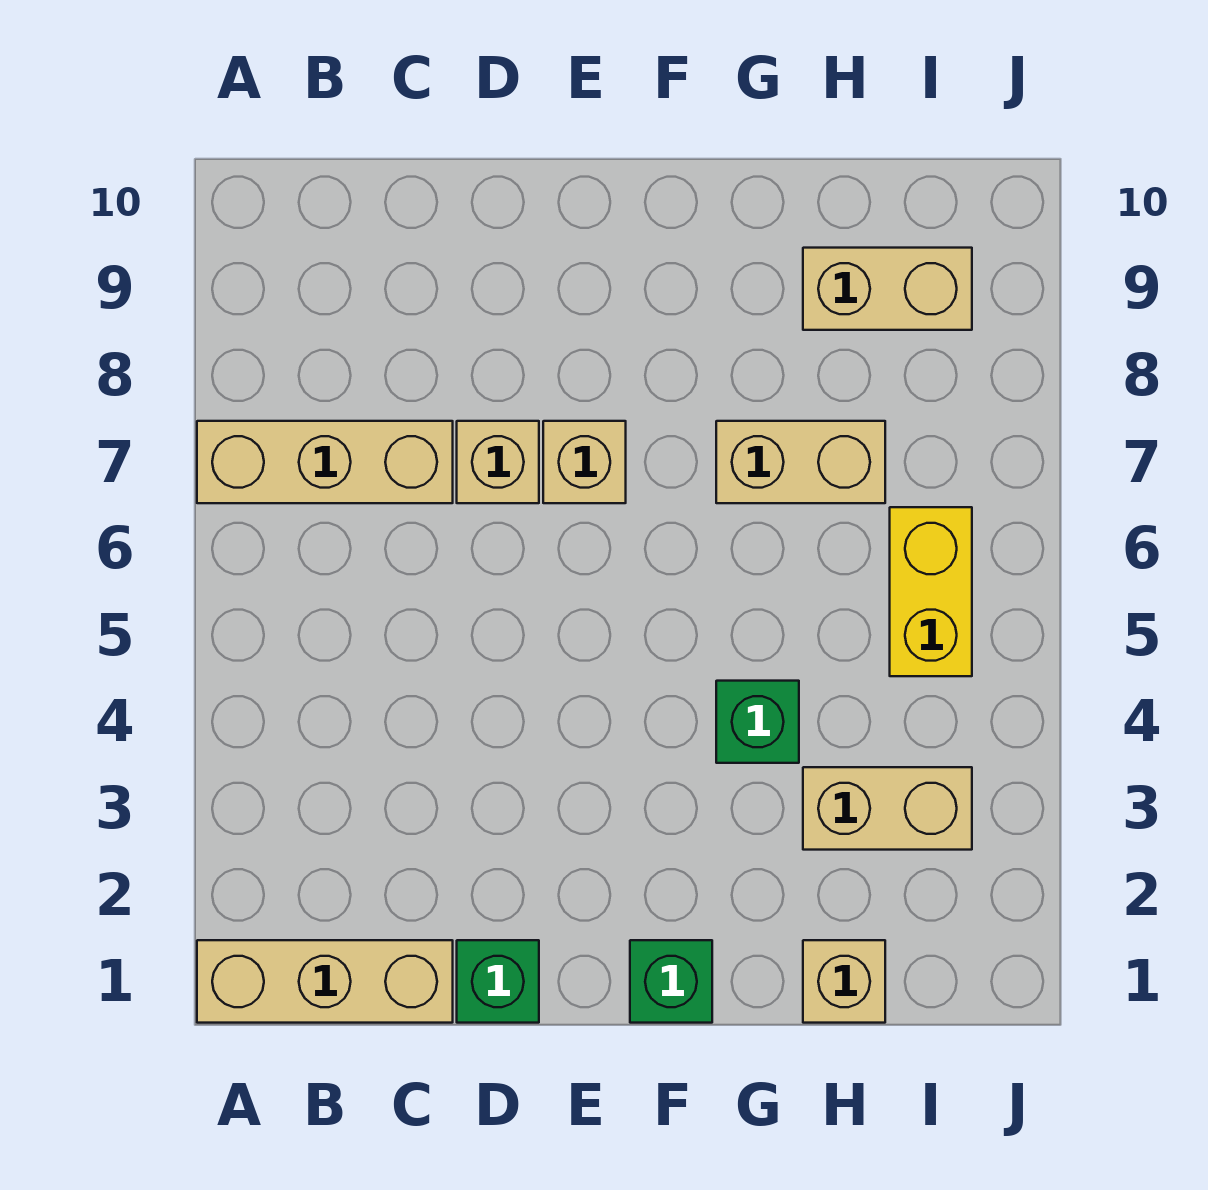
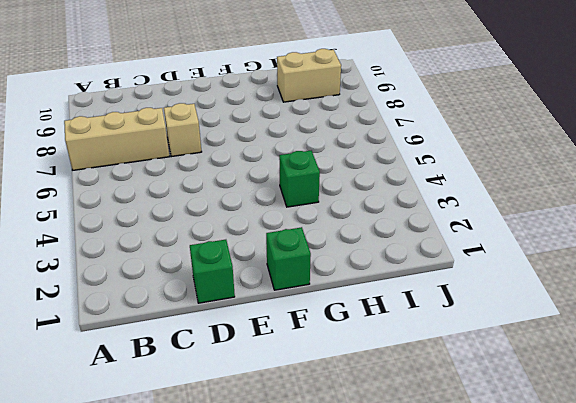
none -> tan 1x3 brick [197,940,453,1023]
none -> tan 1x1 brick [543,421,626,503]
none -> tan 1x2 brick [716,421,885,503]

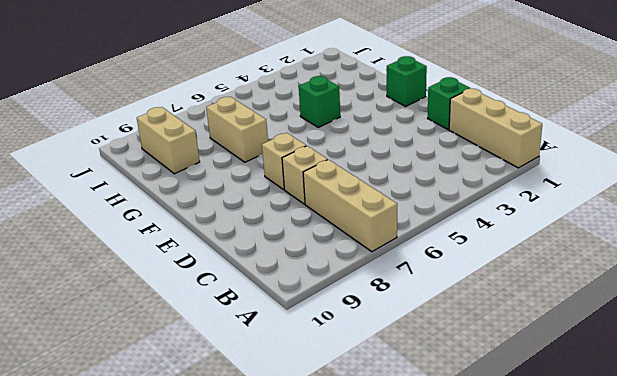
none -> tan 1x1 brick [803,940,885,1023]
none -> tan 1x2 brick [803,767,972,850]
none -> yellow 1x2 brick [890,507,972,676]

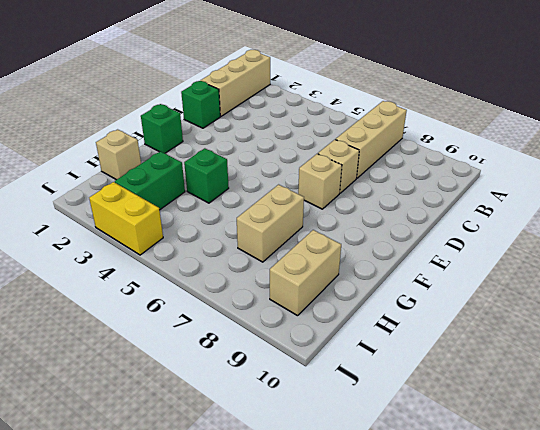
green 1x2 brick [115,151,185,210] -> tan 1x2 brick [803,767,972,850]
yellow 1x2 brick [89,182,163,255] -> yellow 1x2 brick moved to [890,507,972,676]

